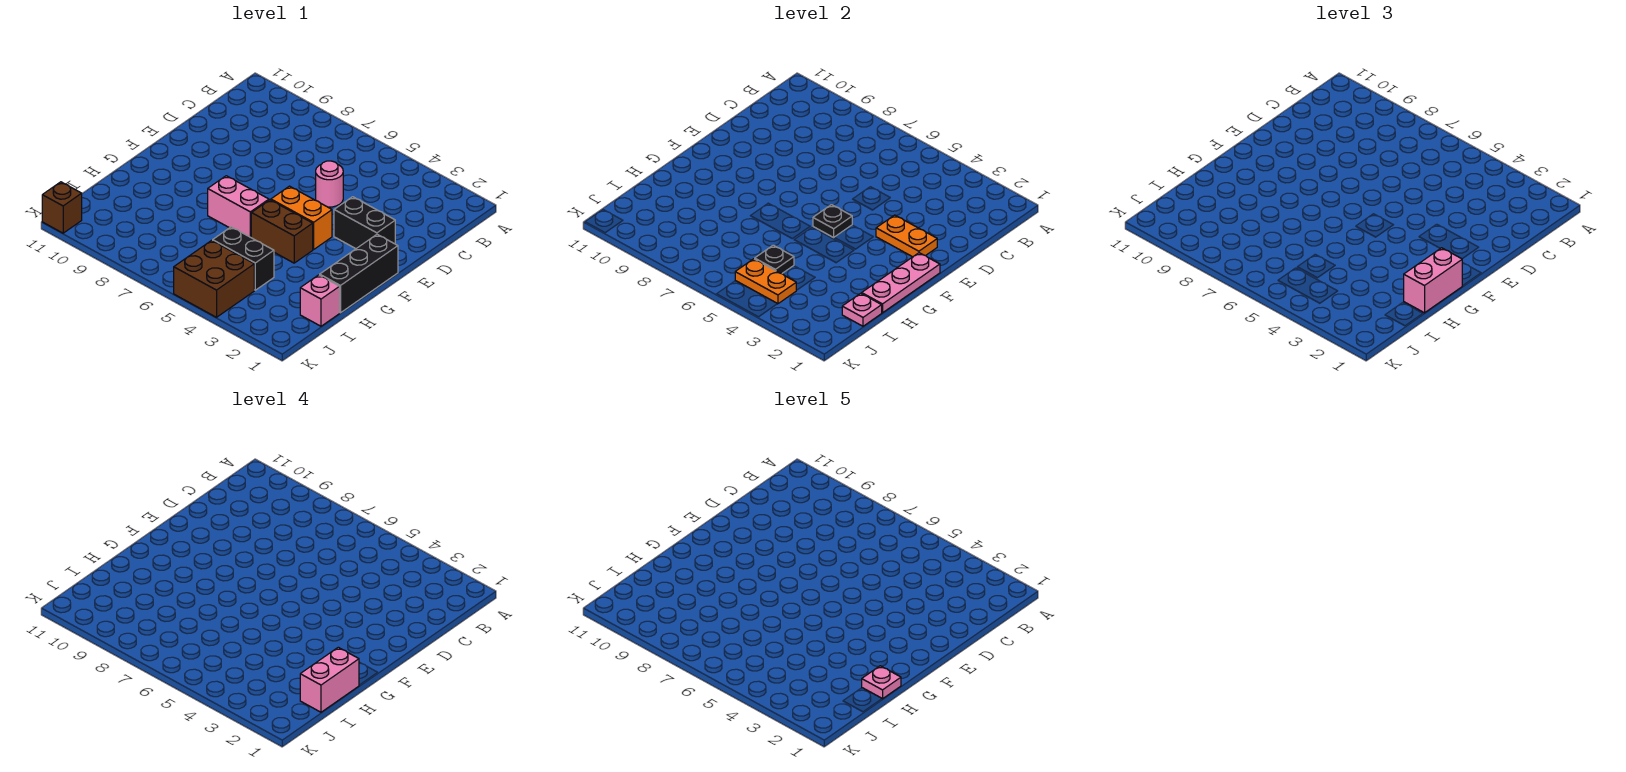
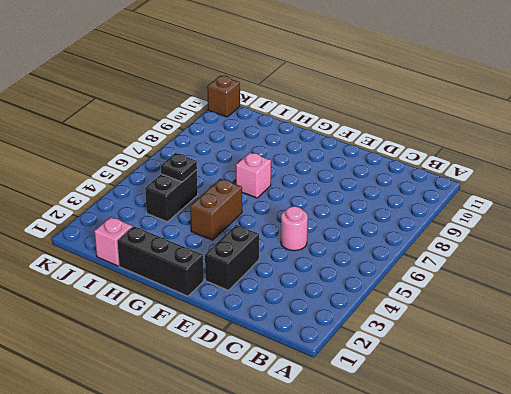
pink 1x1 brick [236,152,271,198] -> pink 1x2 brick [208,176,269,237]
none -> orange 1x2 brick [271,186,332,250]
none -> brown 2x2 brick [174,240,254,317]
none -> orange 1x2 plate [876,215,937,257]

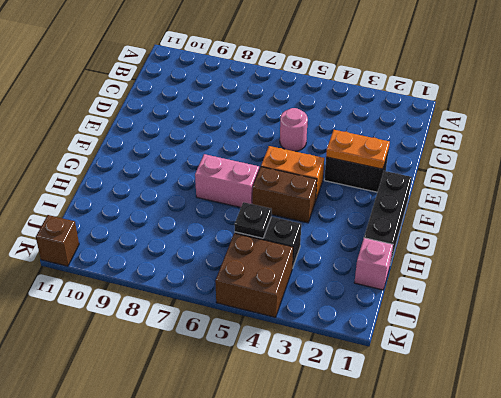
none -> pink 1x3 plate [862,253,940,313]
none -> black 1x1 plate [813,205,852,237]
none -> pink 1x1 plate [842,293,882,326]

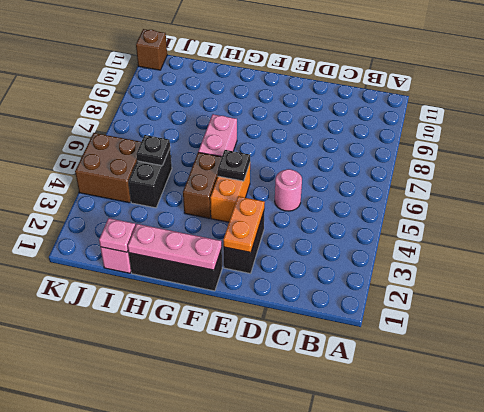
none -> orange 1x2 plate [735,259,796,304]
none -> pink 1x2 brick [1404,248,1462,313]
none -> pink 1x2 brick [300,647,359,712]

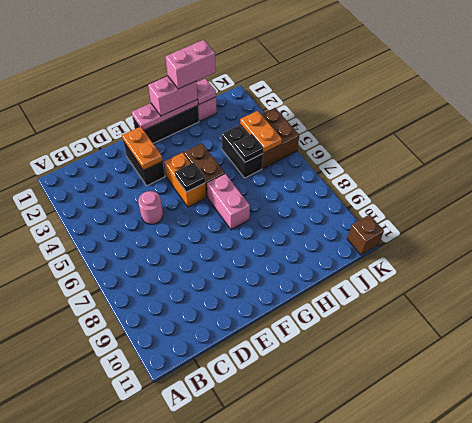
none -> pink 1x1 plate [862,666,901,699]

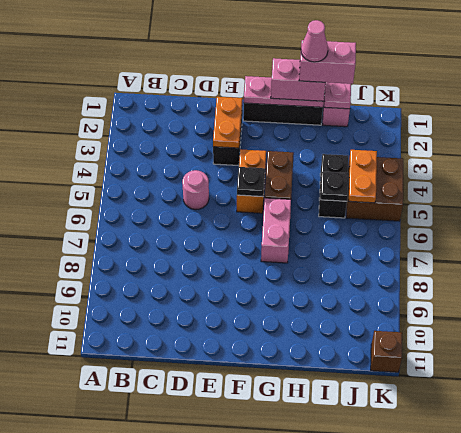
pink 1x1 cone [301,20,328,62] -> pink 1x1 plate [862,666,901,699]

